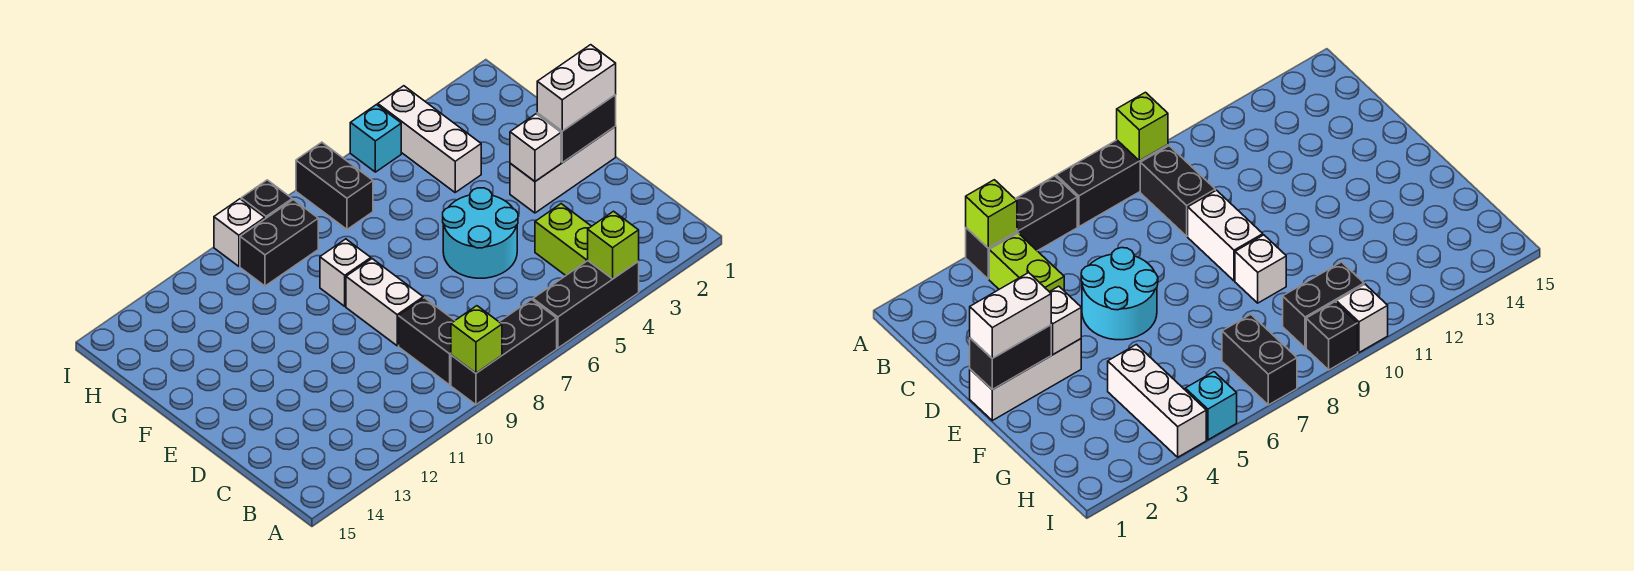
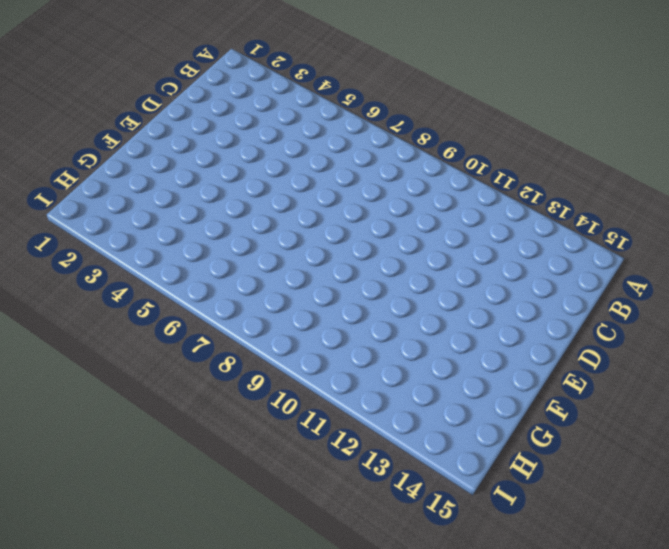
none -> black 1x3 brick [533,261,639,348]
none -> black 1x3 brick [451,299,557,405]
none -> lime 1x2 brick [535,204,591,275]

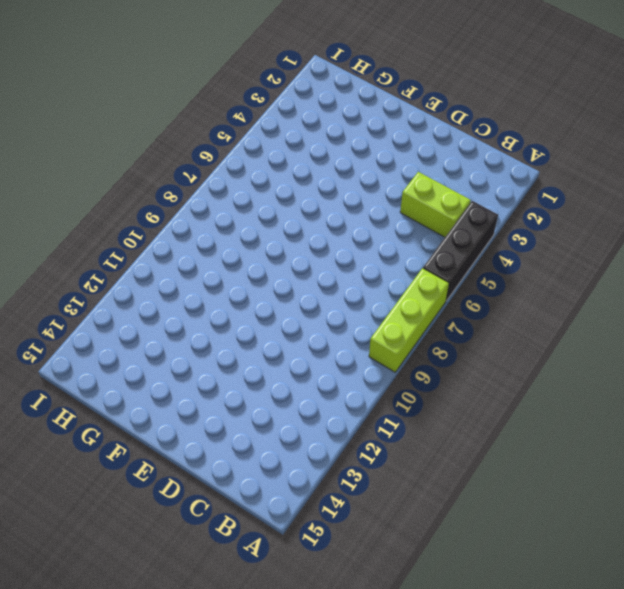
lime 1x3 brick [369,268,449,372] -> black 1x3 brick [451,299,557,405]
none -> black 1x2 brick [399,298,455,385]
none -> cyan 2x2 round brick [443,188,518,278]
none -> white 1x2 brick [346,259,423,346]

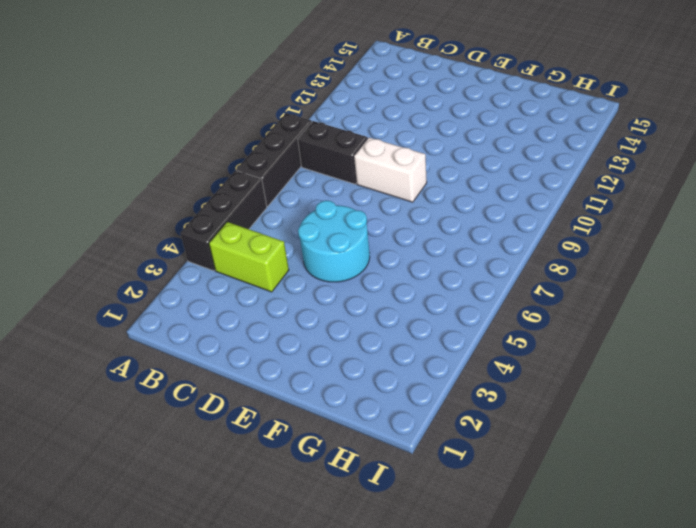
none -> white 1x3 brick [510,127,616,213]
none -> white 1x1 brick [320,239,371,306]
none -> white 1x3 brick [378,86,481,192]

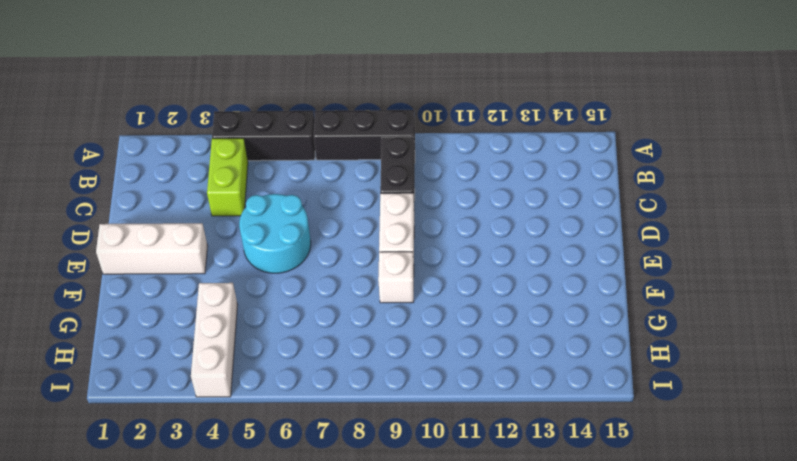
none -> black 1x2 brick [296,142,373,229]
none -> black 1x2 brick [240,200,318,286]
none -> cyan 1x1 brick [350,105,401,172]

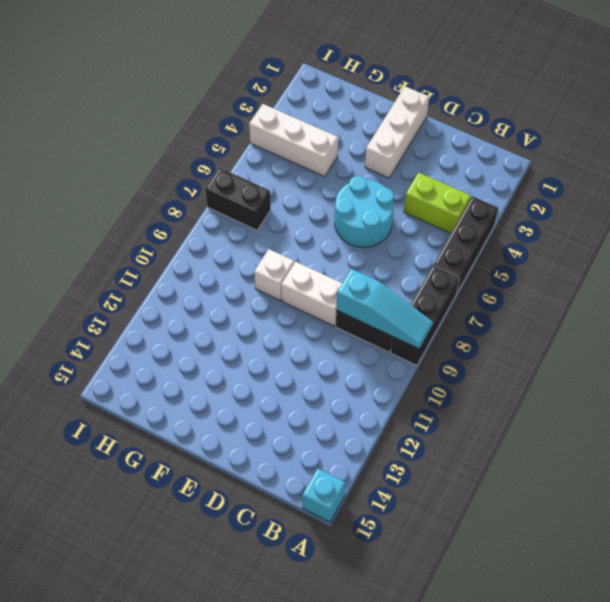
cyan 1x3 slope [336,269,433,349] -> lime 1x1 brick [451,306,502,373]
cyan 1x1 brick [302,469,345,522] -> cyan 1x1 brick moved to [350,105,401,172]
none -> black 1x2 brick [240,200,318,286]
none -> black 1x1 brick [241,180,292,219]
none -> white 1x1 brick [214,199,265,266]

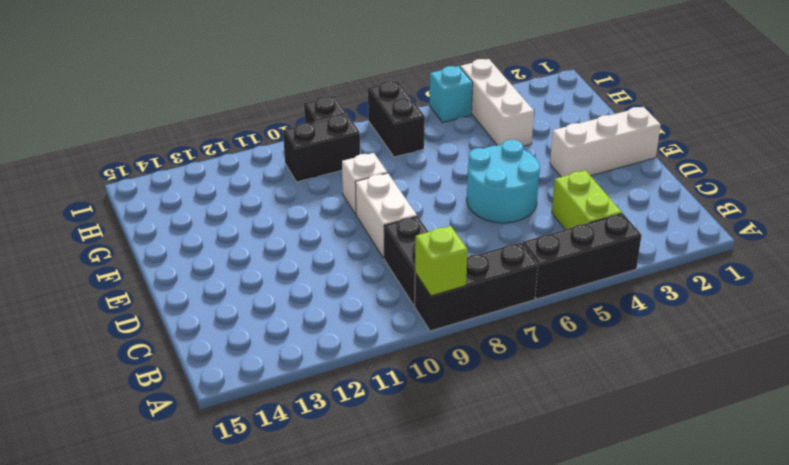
none -> white 1x1 brick [214,199,265,266]
none -> lime 1x1 brick [588,211,639,279]
none -> black 1x2 brick [537,95,616,163]

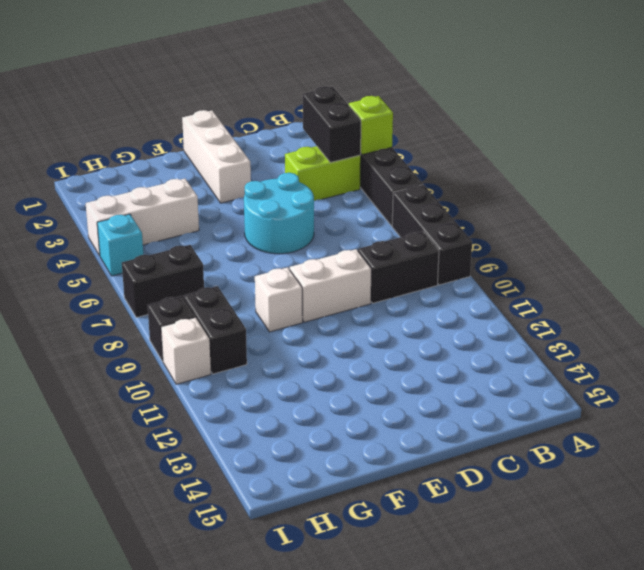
black 1x2 brick [303,86,361,162] -> black 1x2 brick moved to [537,95,616,163]
none -> lime 1x1 brick [451,306,502,373]
none -> white 1x1 brick [510,114,561,181]
none -> white 1x2 brick [537,45,616,131]

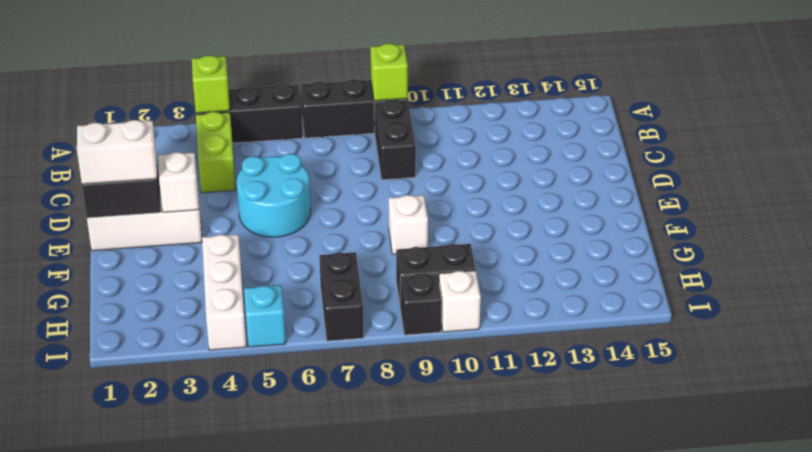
none -> white 1x2 brick [346,259,423,346]

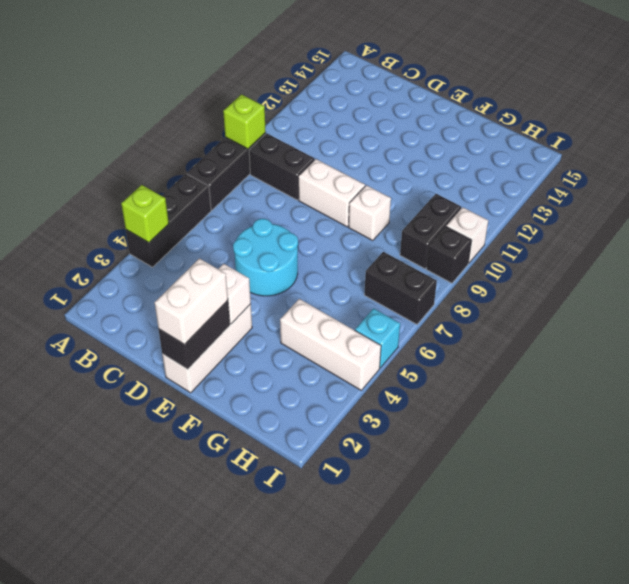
none -> lime 1x2 brick [535,204,591,275]

